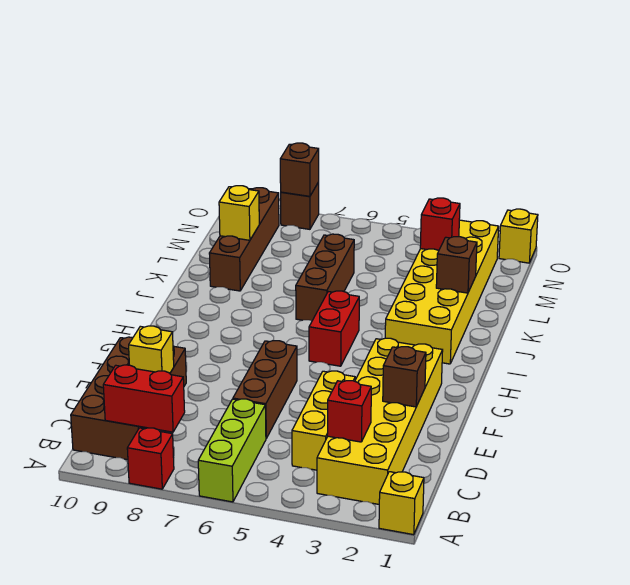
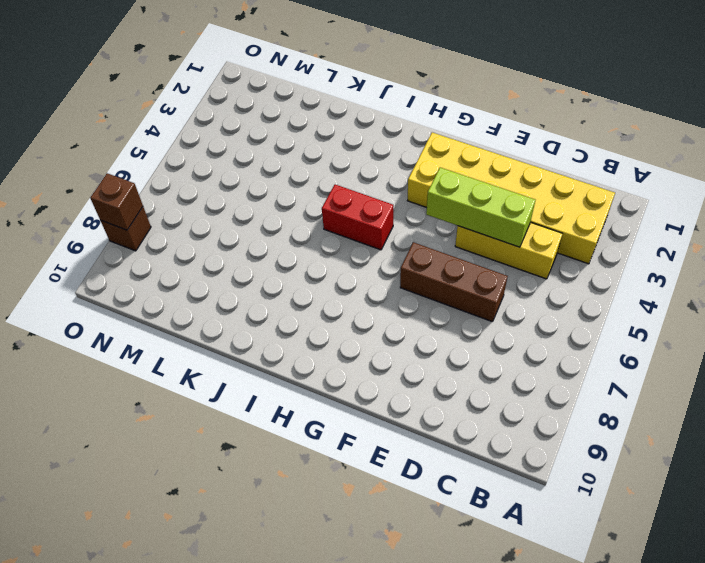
lime 1x3 brick [426,168,535,247] -> lime 1x3 brick moved to [198,399,266,502]
none -> yellow 1x1 brick [379,472,424,535]
none -> red 1x1 brick [127,428,174,489]
none -> brown 2x4 brick [71,337,186,460]

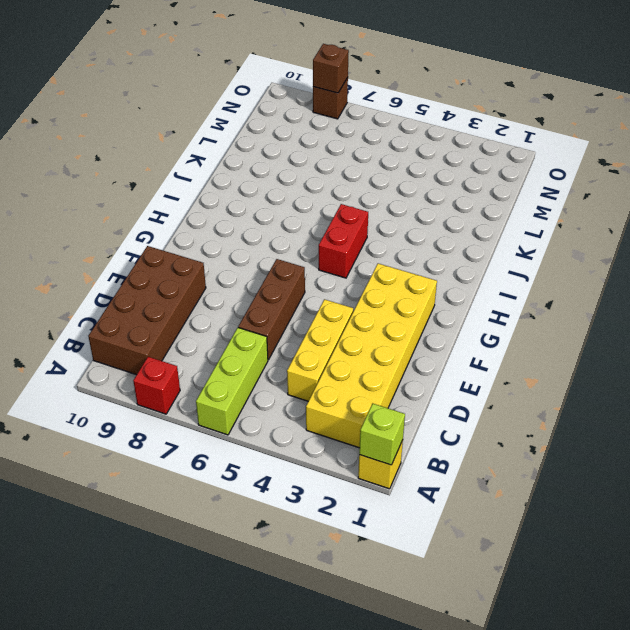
lime 1x1 brick [359,404,405,465] -> none
none -> yellow 2x6 brick [385,220,499,364]
none -> brown 1x3 brick [296,234,354,321]
none -> brown 1x4 brick [209,188,279,291]

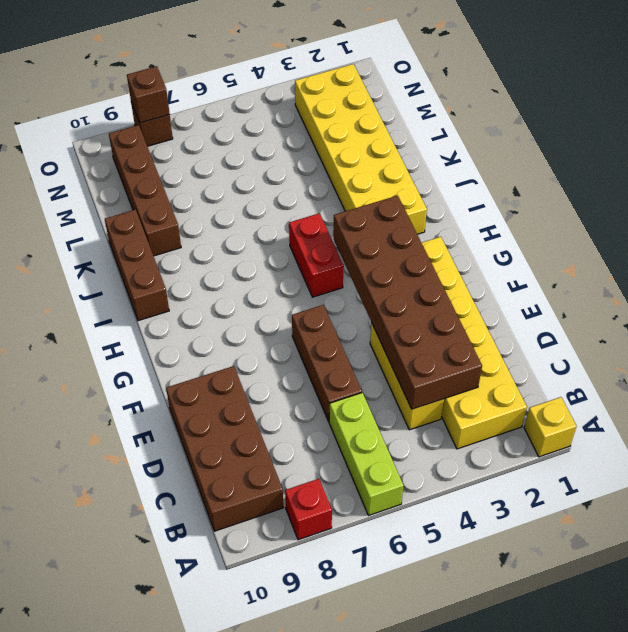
brown 2x6 brick [333,196,482,409] -> red 1x1 brick [327,381,371,442]
brown 1x3 brick [105,210,169,321] -> brown 1x3 brick moved to [296,234,354,321]
none -> yellow 1x1 brick [499,209,538,263]
none -> red 1x2 brick [103,365,185,432]
none -> yellow 1x1 brick [129,326,174,373]

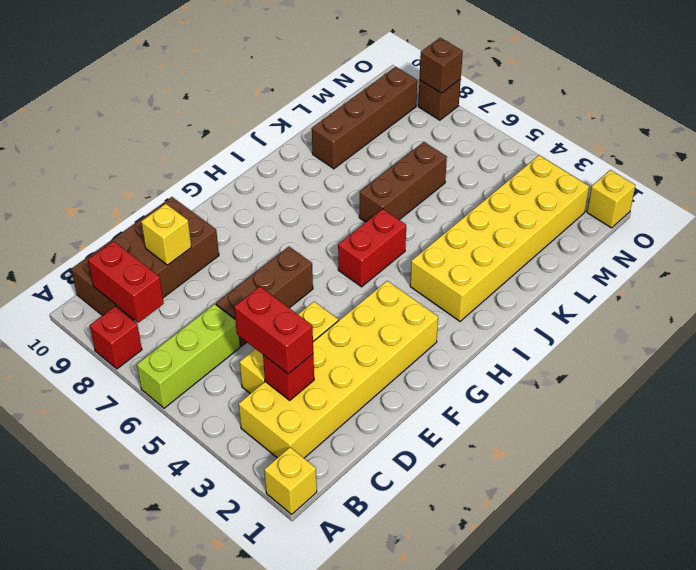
red 1x2 brick [234,287,313,374] -> none
none -> brown 1x1 brick [383,347,426,407]
none -> brown 1x1 brick [436,237,477,293]
none -> yellow 1x1 brick [219,186,259,240]

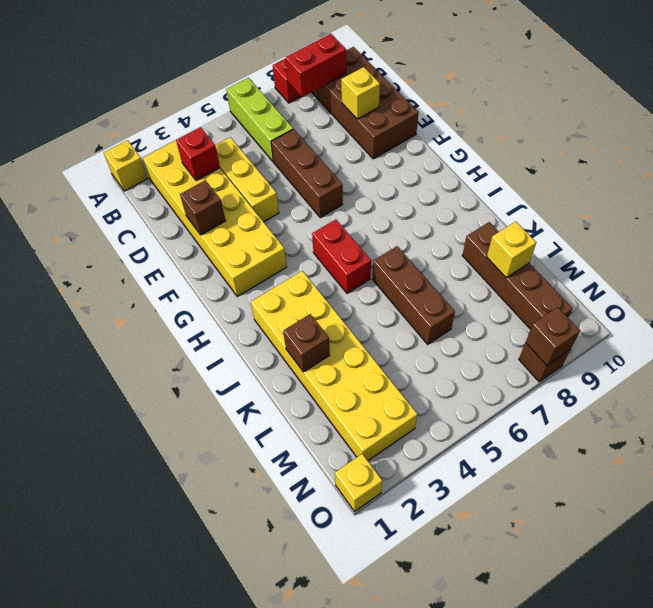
none -> red 1x1 brick [420,198,460,250]

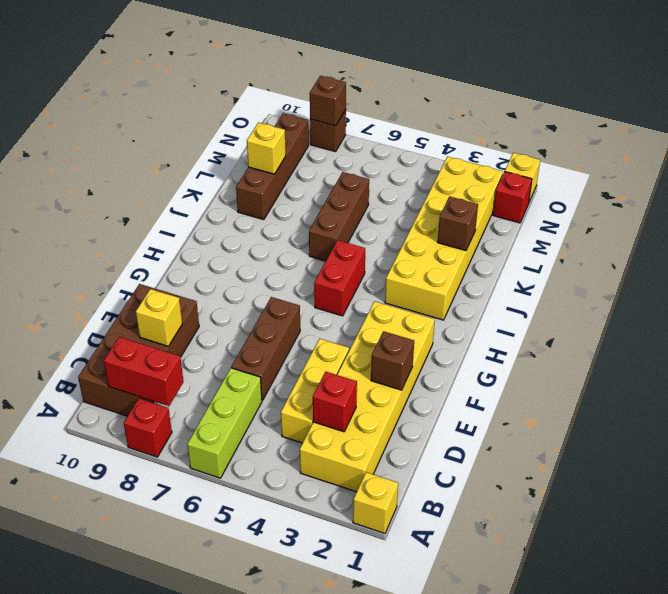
red 1x1 brick [493,172,532,223] -> red 1x1 brick moved to [420,198,460,250]

